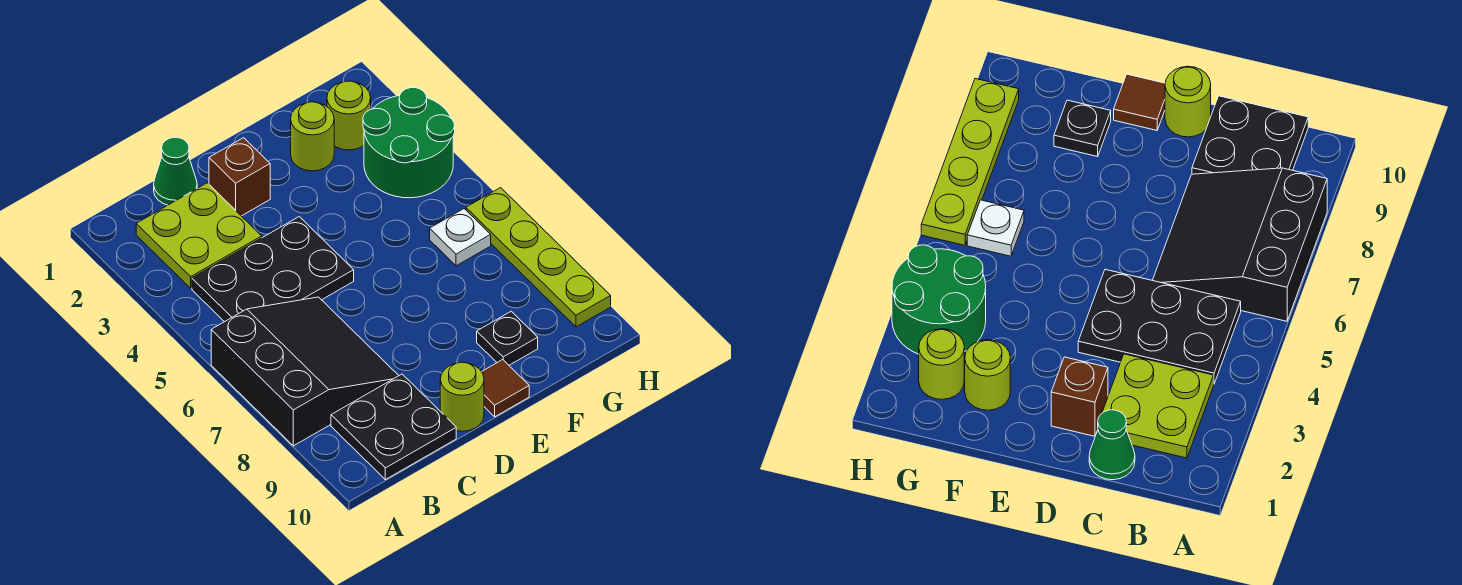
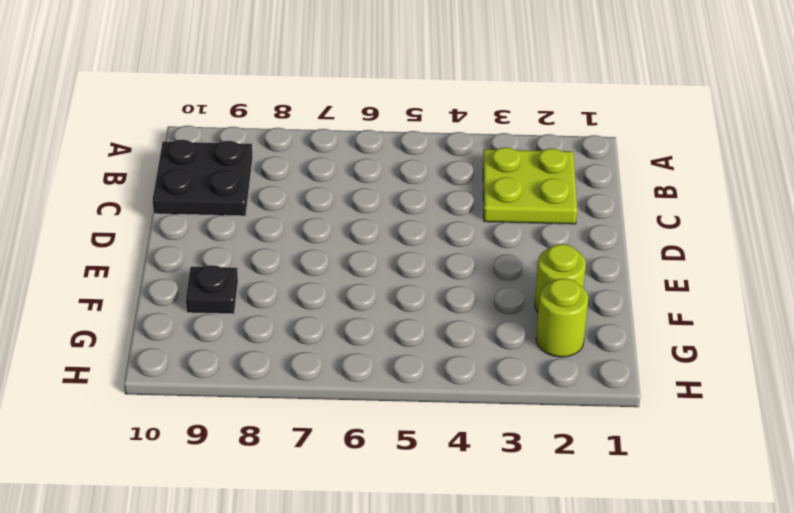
none -> black 3x3 slope [211,297,399,446]
none -> black 2x3 plate [192,217,354,322]
none -> green 1x1 cone [154,137,197,205]

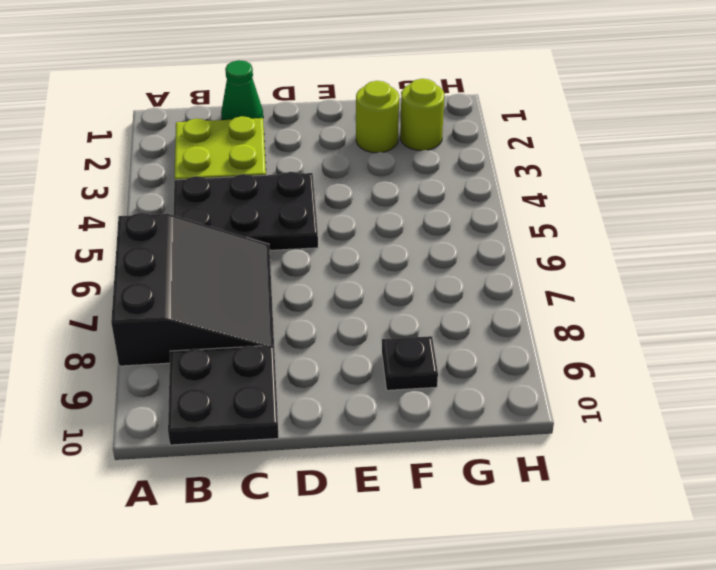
none -> brown 1x1 brick [209,138,270,216]
none -> lime 1x1 round brick [440,362,484,431]
none -> brown 1x1 tile [482,360,529,417]

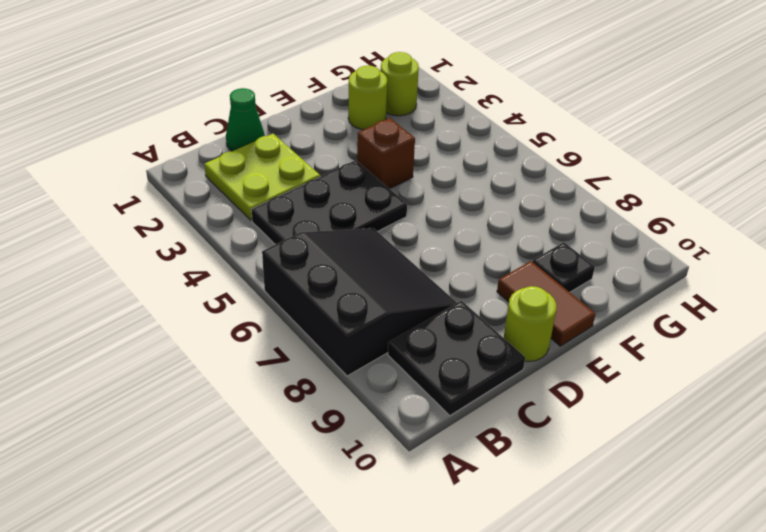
brown 1x1 brick [357,118,415,189] -> brown 1x1 brick moved to [209,138,270,216]
brown 1x2 tile [497,261,595,346] -> brown 1x1 tile [482,360,529,417]
none -> green 2x2 round brick [363,88,455,198]
none -> white 1x1 plate [430,209,491,266]
none -> lime 1x4 plate [466,188,611,327]

